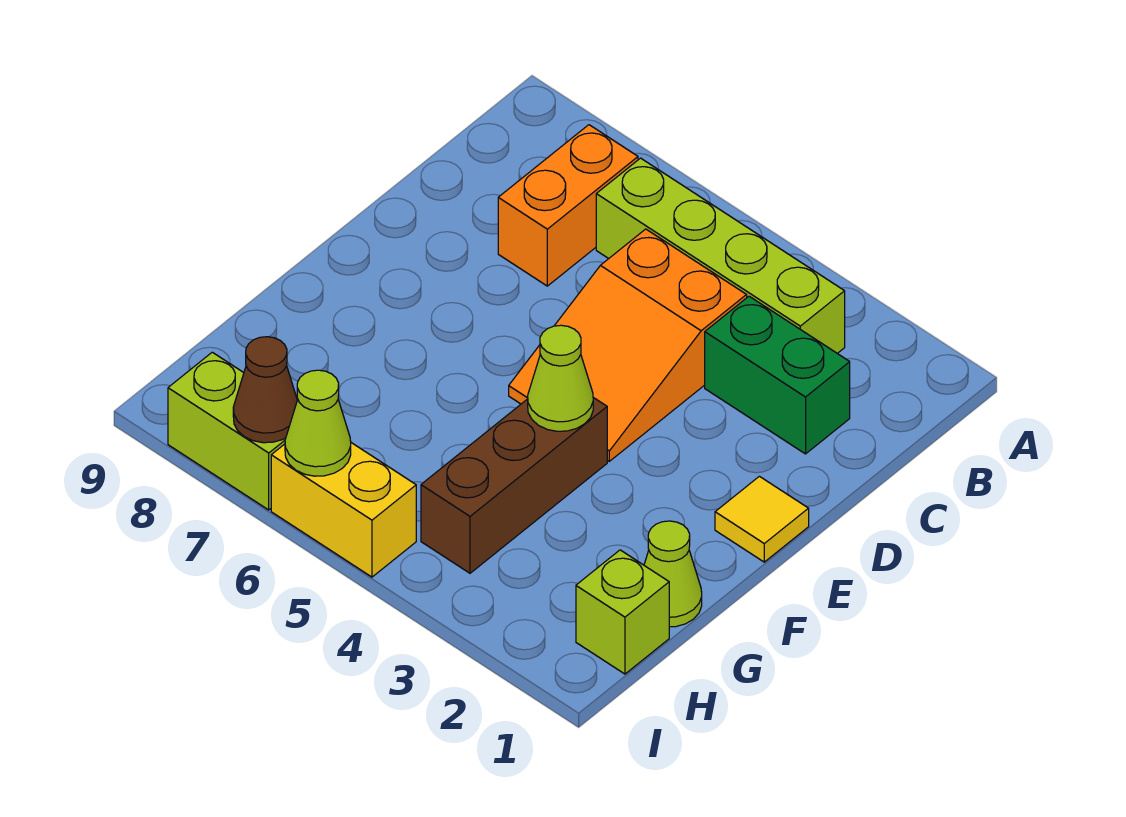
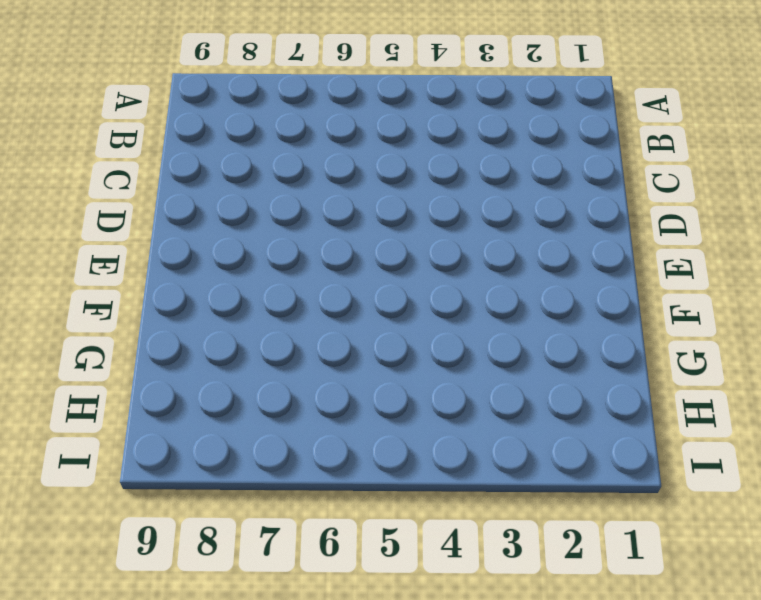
none -> lime 1x4 brick [596,158,845,353]
none -> orange 1x2 brick [498,125,638,286]
none -> green 1x2 brick [705,296,850,454]

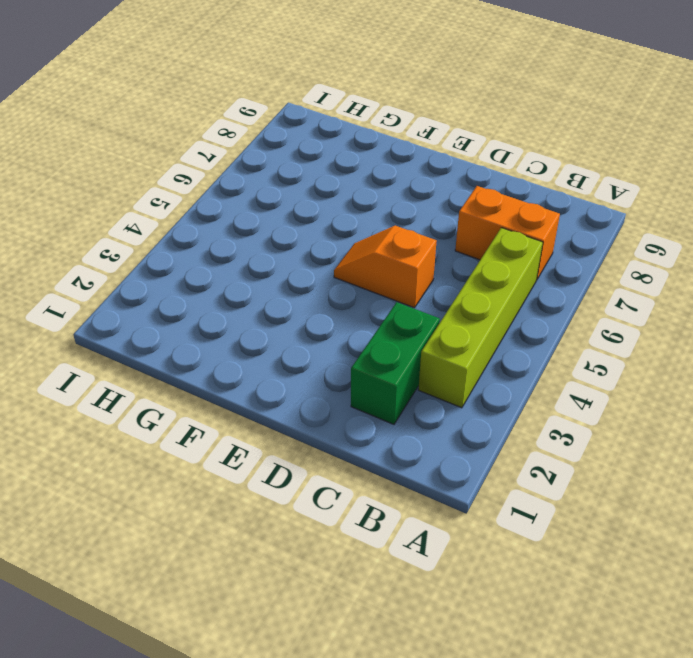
orange 1x2 slope [334,226,437,308] -> orange 2x3 slope [509,229,747,461]
none -> yellow 1x1 tile [715,476,809,562]
none -> brown 1x3 brick [421,398,607,573]
none -> lime 1x1 cone [644,521,702,627]

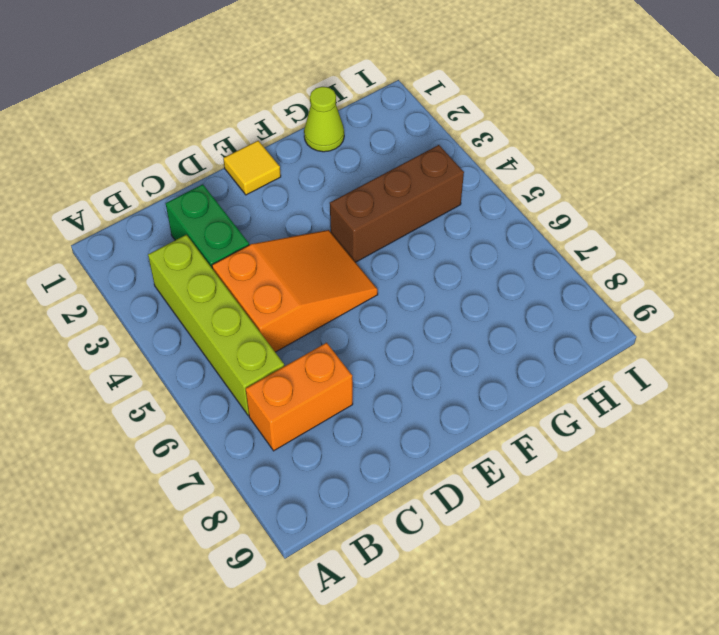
none -> lime 1x1 brick [576,550,669,674]
none -> yellow 1x2 brick [271,443,416,577]
none -> lime 1x2 brick [168,352,286,510]

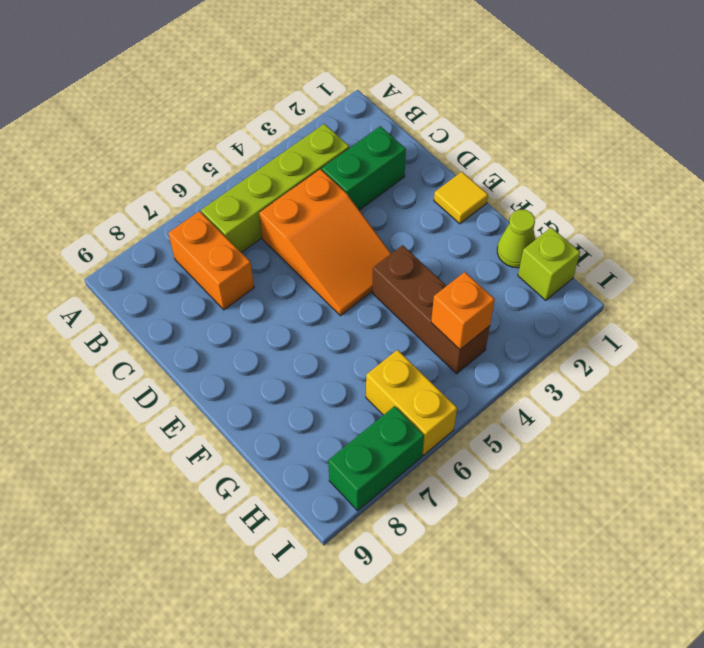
orange 1x1 brick [431,272,495,350] -> none
yellow 1x2 brick [366,350,457,455] -> yellow 1x2 brick turned to [271,443,416,577]
green 1x2 brick [328,406,424,511] -> lime 1x2 brick [168,352,286,510]
none -> lime 1x1 cone [528,325,593,431]
none -> lime 1x1 cone [285,370,351,476]
none -> brown 1x1 cone [233,337,297,443]

